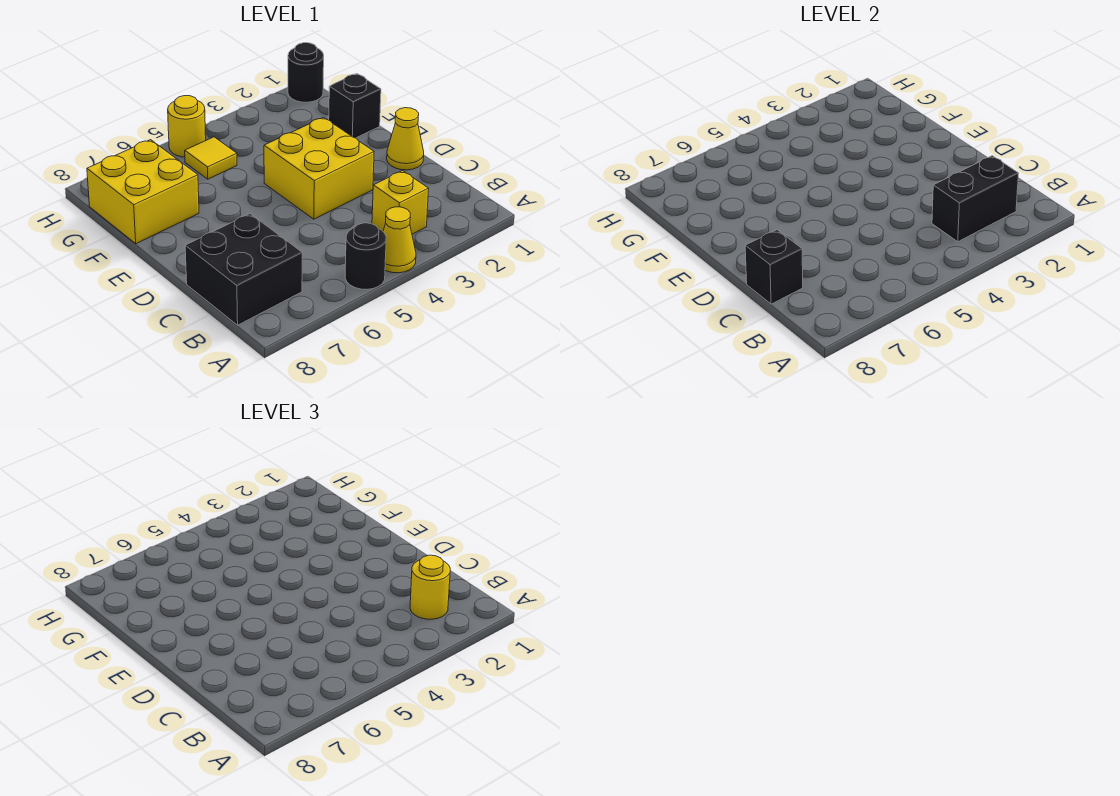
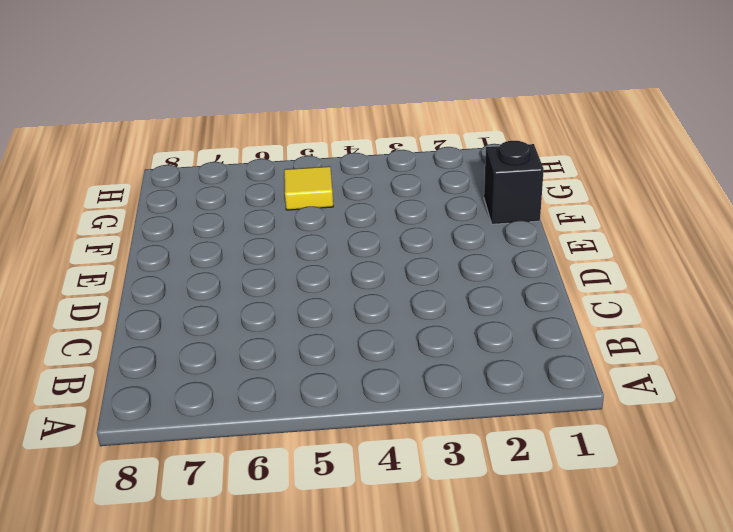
none -> yellow 1x1 cone [383,207,416,273]
none -> black 1x1 round brick [345,223,386,290]
none -> yellow 1x1 brick [372,171,429,234]

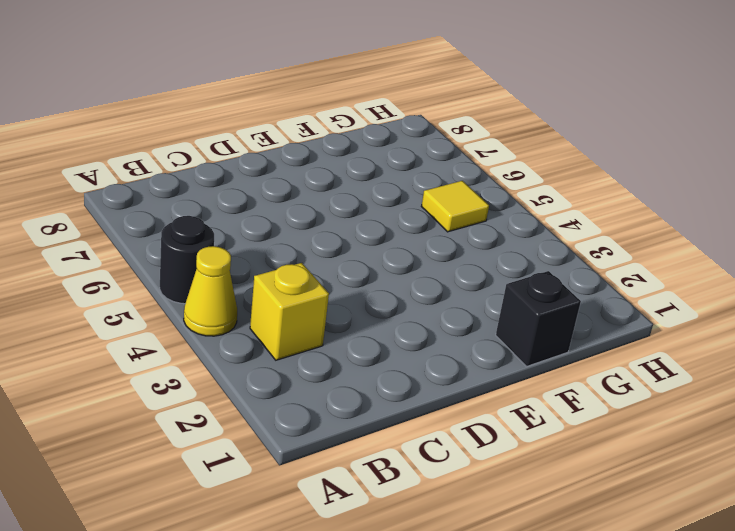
none -> black 2x2 brick [185,214,302,325]
none -> yellow 1x1 cone [387,108,424,170]
none -> yellow 2x2 brick [264,117,374,219]

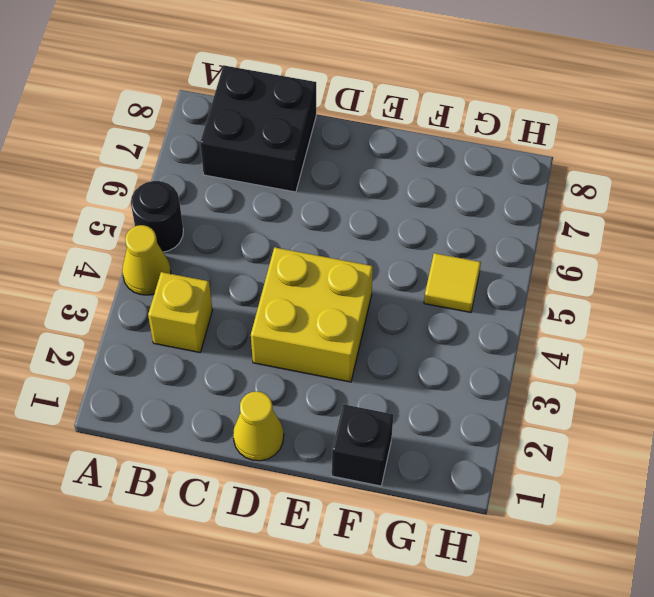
none -> yellow 2x2 brick [87,140,199,244]
none -> black 1x1 round brick [288,43,324,102]
none -> yellow 1x1 round brick [168,96,206,157]

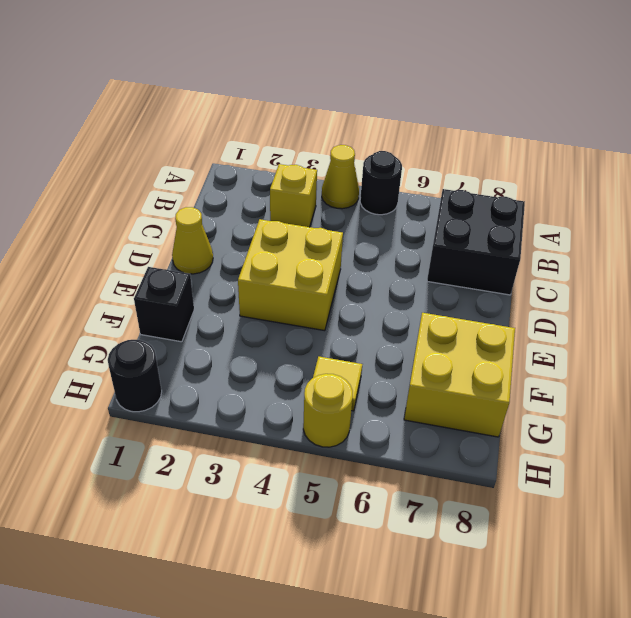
none -> black 1x2 brick [932,156,1019,242]
none -> black 1x1 brick [745,230,803,304]
none -> yellow 1x1 round brick [410,555,450,619]

